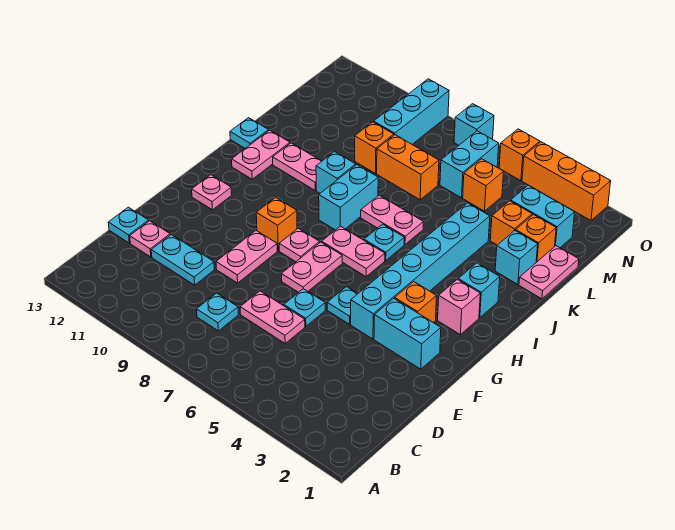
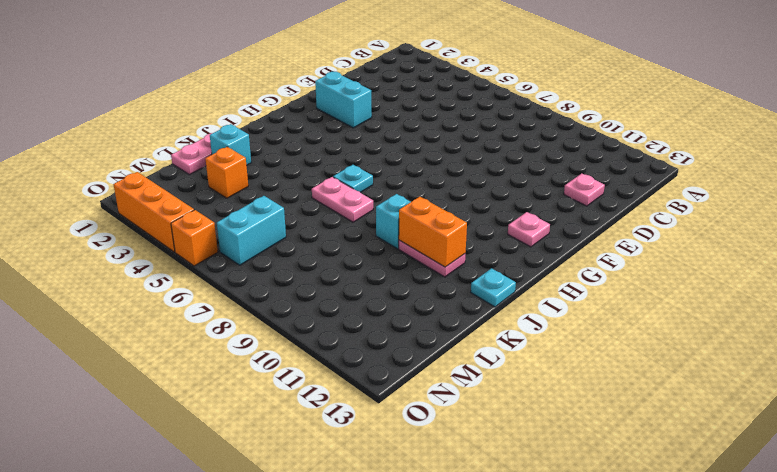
orange 1x2 brick [399,197,467,267] -> orange 1x2 brick moved to [377,135,439,200]
none -> cyan 1x1 plate [197,293,238,331]
none -> pink 1x2 plate [240,291,305,343]
none -> cyan 1x2 plate [151,235,214,285]
none -> cyan 1x1 plate [108,207,149,243]

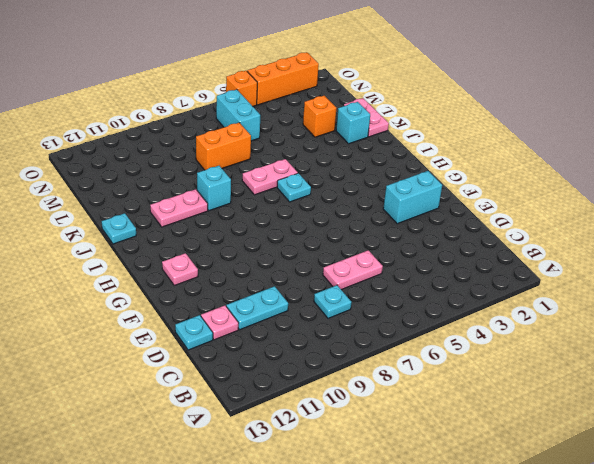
none -> cyan 1x1 plate [284,289,325,326]
none -> pink 1x2 plate [216,231,277,283]
none -> cyan 1x6 brick [351,203,490,339]
none -> cyan 1x1 plate [327,287,358,324]

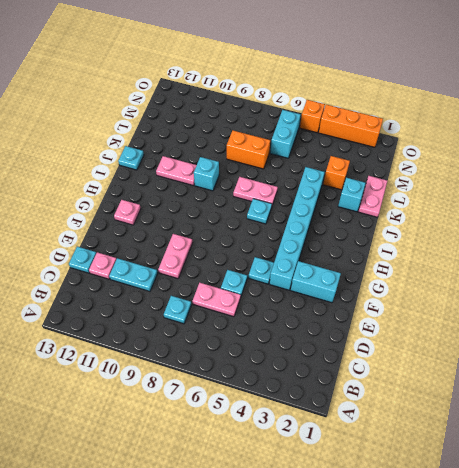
none -> pink 1x2 plate [281,242,342,292]
none -> orange 1x1 brick [395,282,437,323]
none -> pink 1x1 plate [279,228,320,262]
none -> orange 1x1 brick [256,197,297,251]

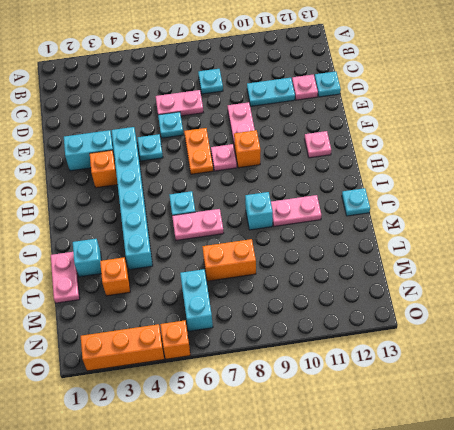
orange 1x2 plate [184,128,213,174] -> pink 1x2 plate [281,242,342,292]
none -> pink 1x1 brick [438,279,480,334]
none -> pink 1x2 plate [322,226,385,277]
none -> cyan 1x1 brick [458,263,500,318]
none -> cyan 1x2 brick [319,165,378,230]

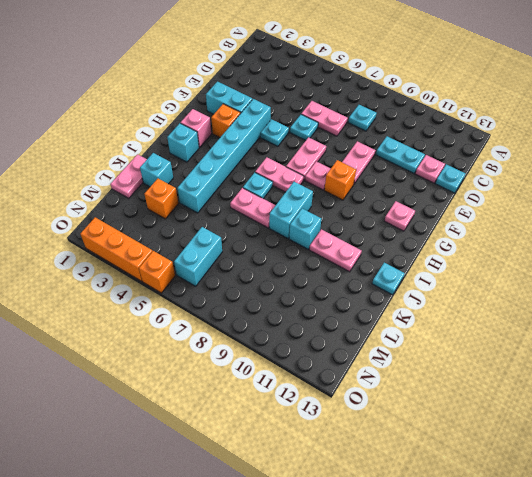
none -> pink 1x2 plate [232,130,290,179]
none -> orange 1x1 brick [516,215,556,262]
none -> orange 1x2 brick [377,135,439,200]
none -> orange 1x1 brick [355,122,394,173]

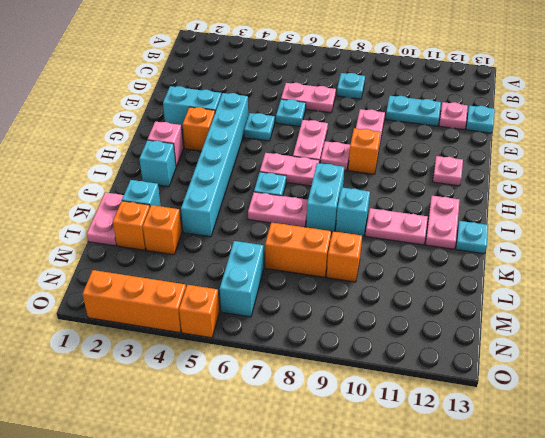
none -> cyan 1x2 brick [511,185,575,248]
none -> orange 1x1 brick [463,159,504,211]
none -> cyan 1x3 brick [374,79,449,144]
none -> cyan 1x1 brick [454,104,494,145]

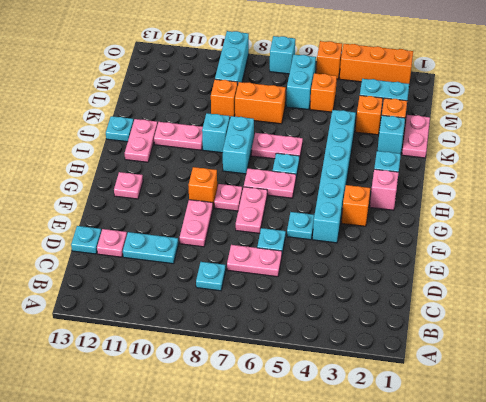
none -> cyan 1x2 brick [374,299,441,369]

